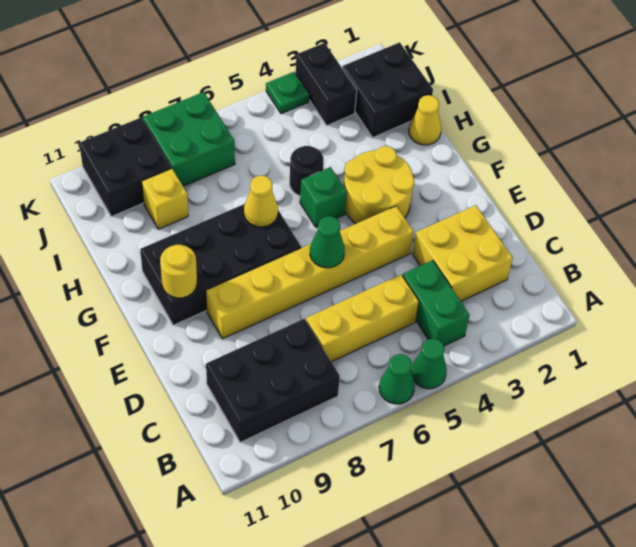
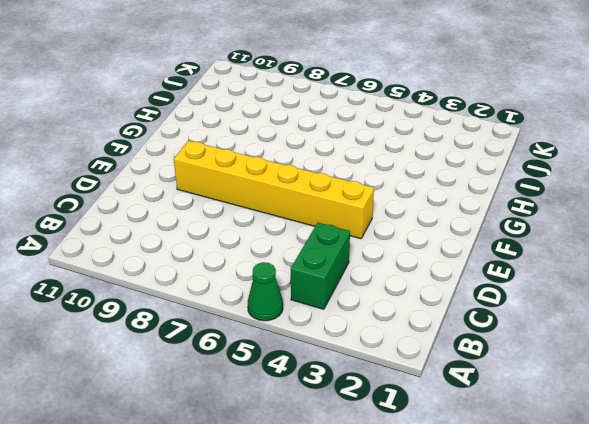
none -> green 1x1 cone [379,354,415,404]
none -> black 2x3 brick [206,319,340,442]
none -> yellow 2x2 brick [412,205,513,301]

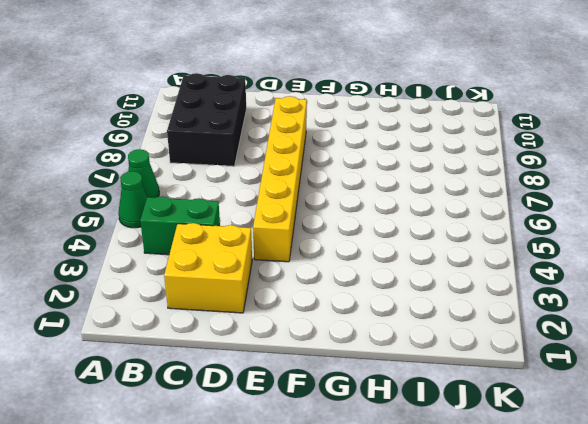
none -> yellow 1x3 brick [306,275,419,362]
none -> yellow 2x2 round brick [344,146,414,224]
none -> black 2x4 brick [140,204,301,325]

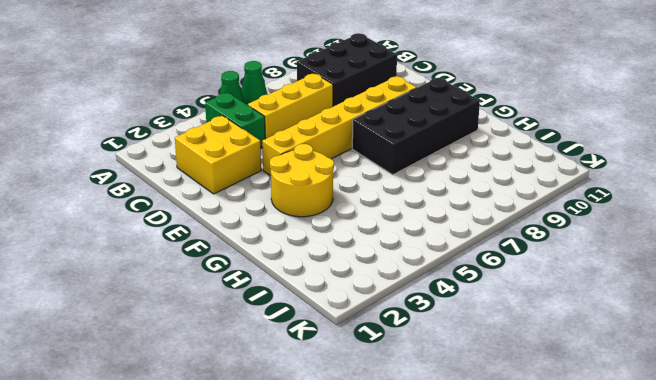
none -> green 1x1 brick [300,167,347,227]
none -> yellow 1x1 cone [409,95,441,145]
none -> black 1x1 round brick [290,146,324,196]

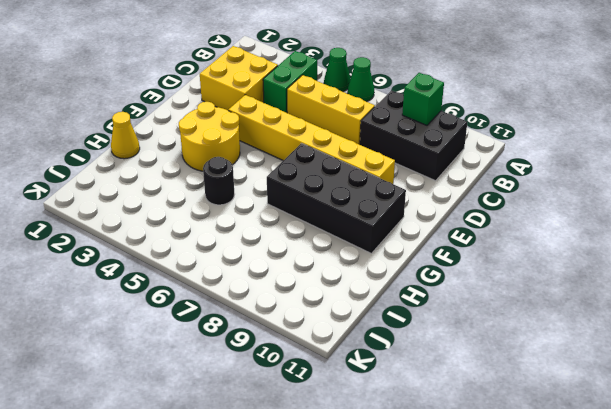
green 1x1 brick [402,73,444,125] -> green 1x1 brick moved to [300,167,347,227]
none -> black 2x2 brick [342,42,433,137]
none -> yellow 1x1 brick [142,169,188,229]
none -> black 1x2 brick [296,43,357,125]

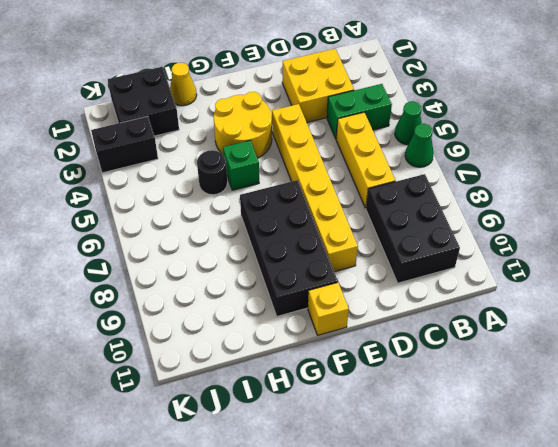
yellow 1x1 brick [308,283,349,335] -> yellow 1x1 brick moved to [142,169,188,229]
none -> green 2x2 brick [143,92,235,186]
none -> black 2x2 brick [79,118,172,216]
none -> green 1x1 plate [266,72,309,114]

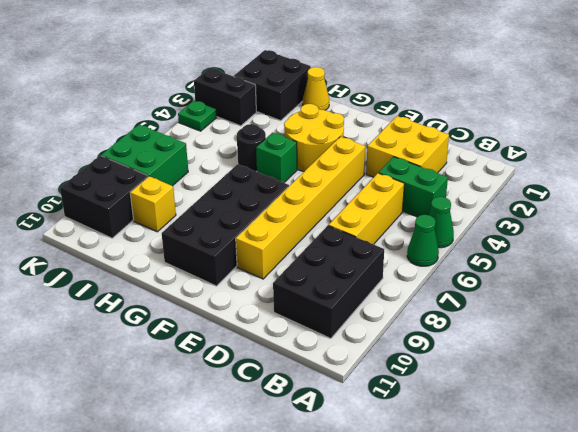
none -> green 1x1 cone [310,216,345,268]
none -> yellow 1x1 round brick [160,245,197,298]
none -> yellow 1x1 cone [244,175,278,227]

